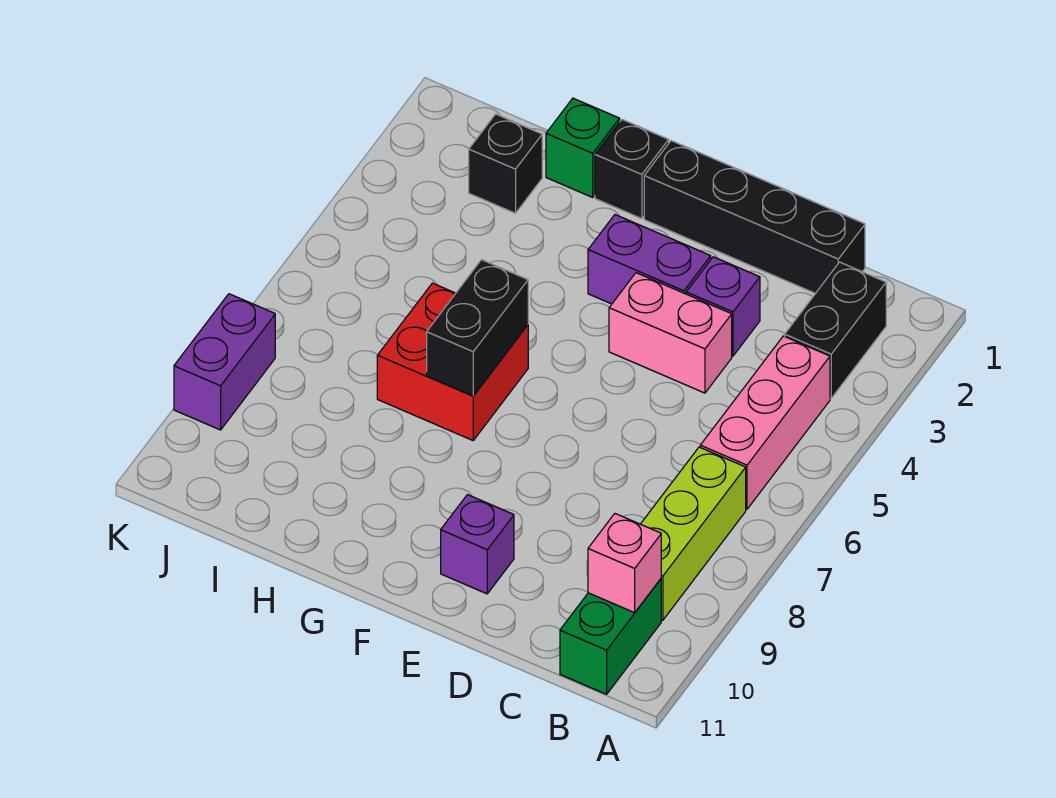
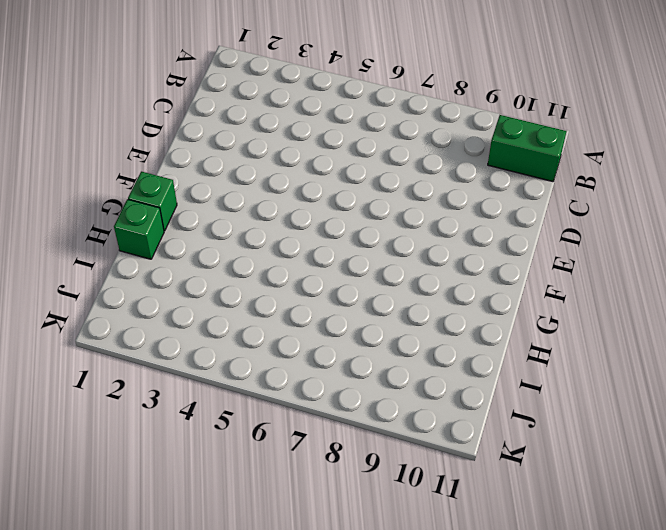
green 1x1 brick [128,172,177,231] -> black 1x1 brick [595,120,669,219]
none -> black 1x2 brick [785,262,886,398]
none -> pink 1x3 brick [700,336,830,509]
none -> lime 1x3 brick [641,447,746,620]

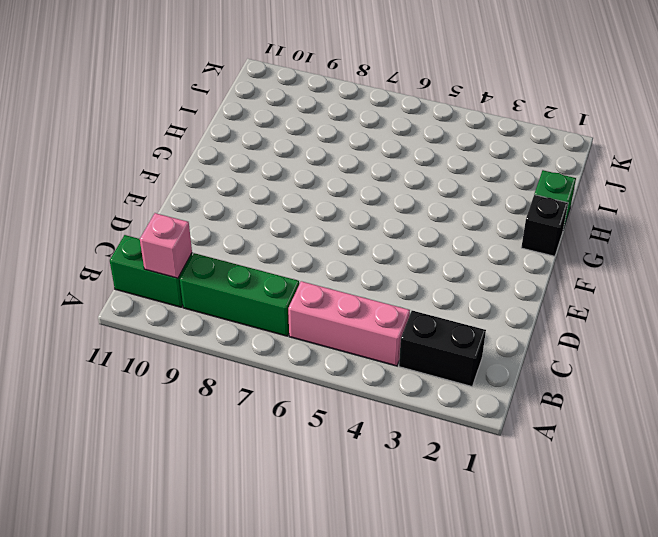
green 1x3 brick [180,253,299,336] -> lime 1x3 brick [641,447,746,620]
none -> black 1x4 brick [644,141,865,293]
none -> purple 1x1 brick [686,257,760,356]
none -> pink 1x2 brick [609,273,732,393]

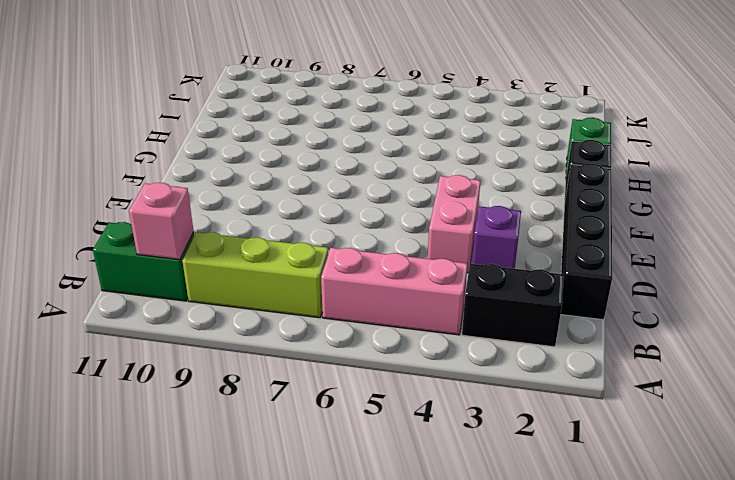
none -> purple 1x2 brick [588,215,711,304]
none -> purple 1x1 brick [441,495,514,594]
none -> red 2x2 brick [377,283,528,440]

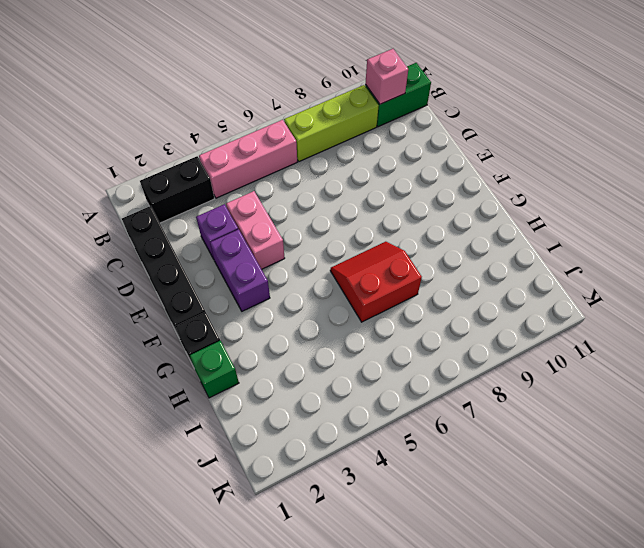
red 2x2 slope [330,242,422,322] -> red 2x2 brick [377,283,528,440]
none -> purple 1x1 brick [441,495,514,594]
none -> black 1x1 brick [469,114,542,213]
none -> purple 1x2 brick [174,294,275,430]

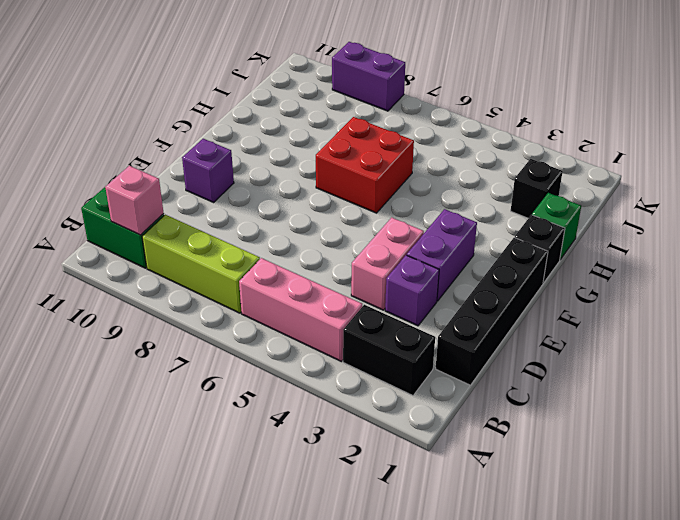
none -> black 1x2 brick [427,260,528,396]

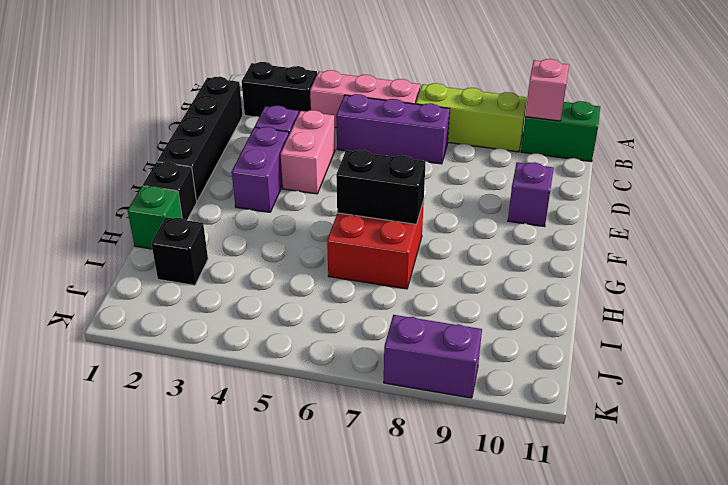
purple 1x3 brick [336,94,450,164] -> none

